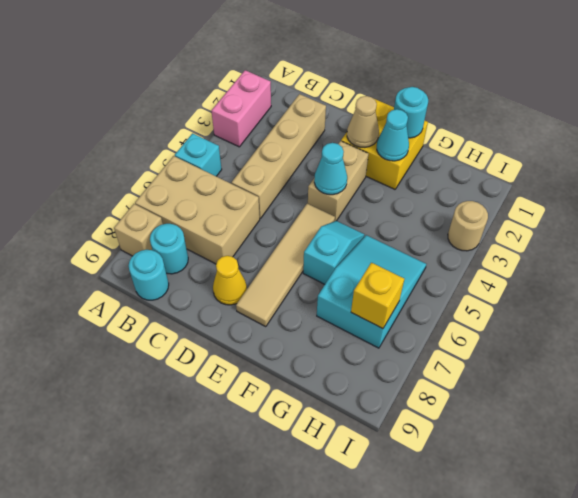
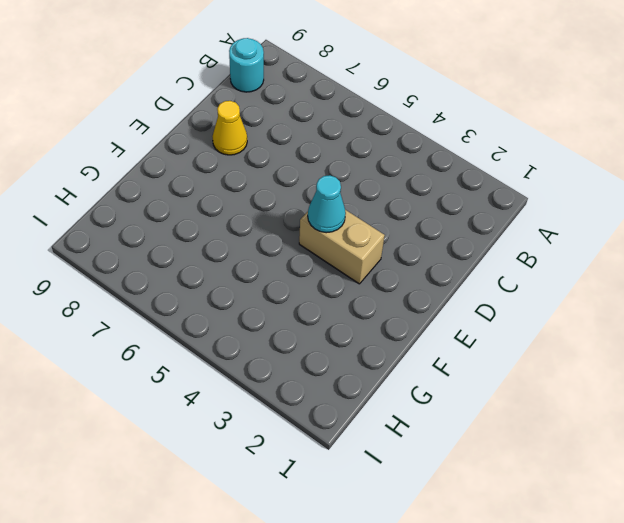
none -> pink 1x2 brick [211,70,271,147]
none -> cyan 1x1 brick [175,133,222,176]
none -> tan 2x3 brick [135,156,260,264]

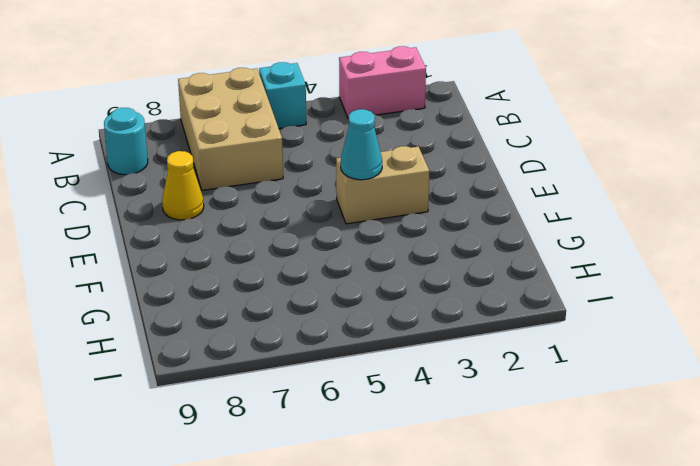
none -> tan 1x1 brick [114,204,163,256]
none -> cyan 1x1 round brick [150,224,188,274]
none -> tan 1x4 brick [231,94,326,219]

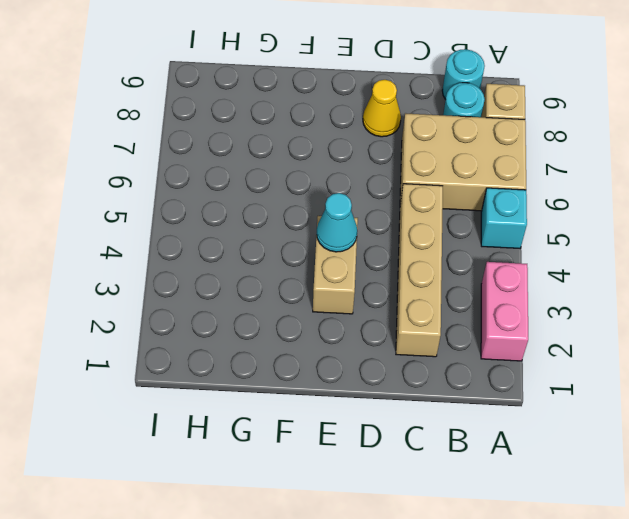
none -> yellow 2x2 brick [341,99,428,189]
none -> tan 1x4 tile [236,204,335,327]
none -> cyan 1x2 slope [303,221,365,284]

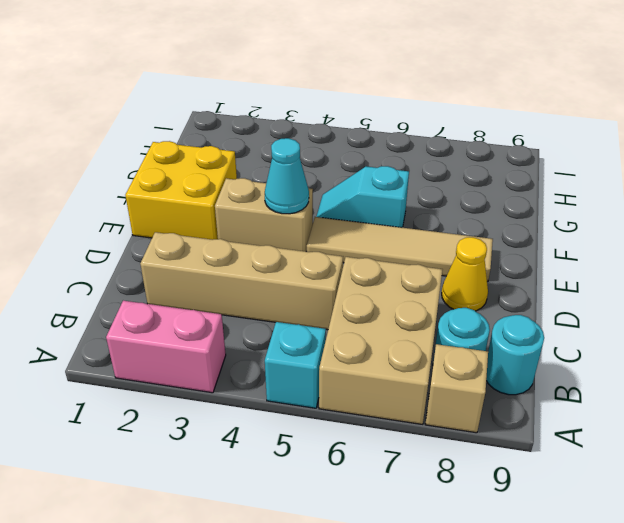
none -> cyan 2x3 slope [317,235,426,348]
none -> tan 1x1 round brick [448,201,488,251]
none -> tan 1x1 cone [347,96,379,147]

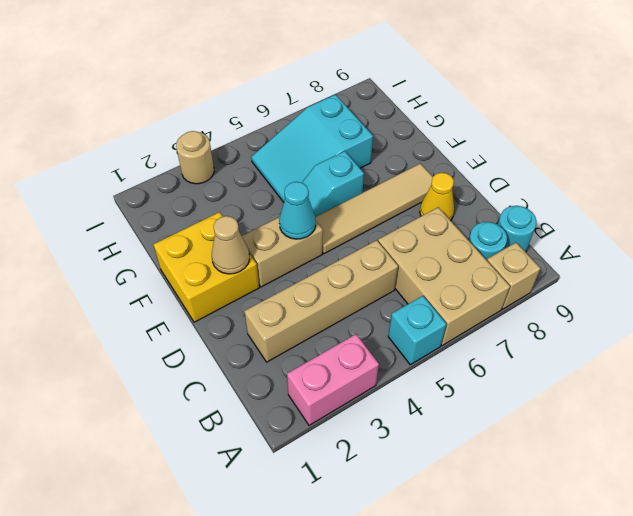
none -> cyan 1x1 round brick [394,87,428,138]
none -> cyan 1x1 cone [377,109,409,161]
none -> yellow 1x1 brick [351,263,404,329]

